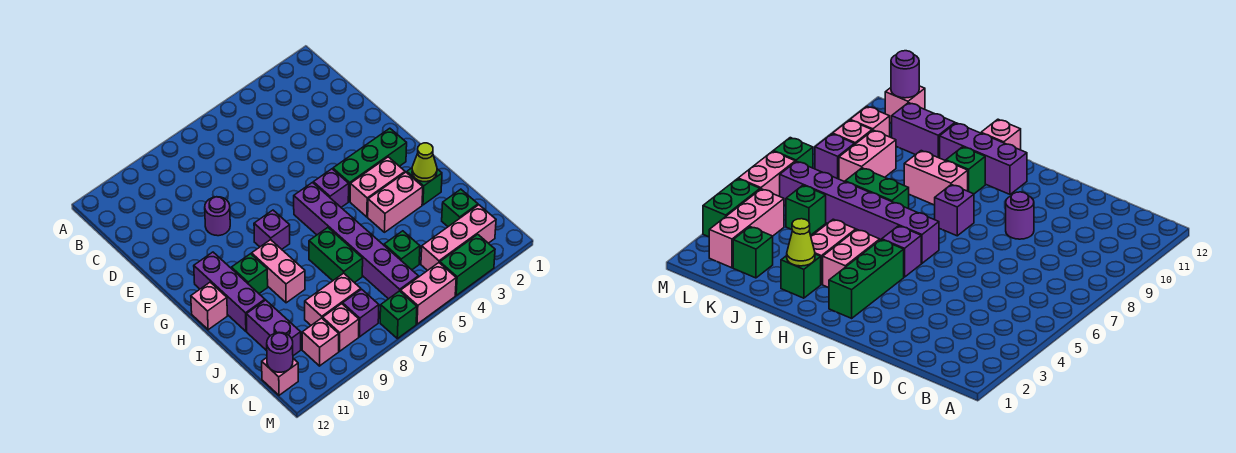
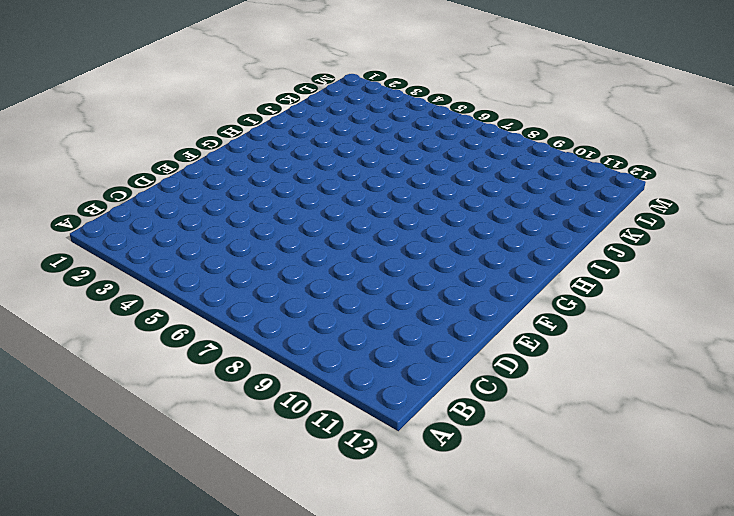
none -> purple 1x1 round brick [205,197,230,236]
none -> green 1x3 brick [333,128,407,201]
none -> purple 1x1 brick [313,169,349,207]

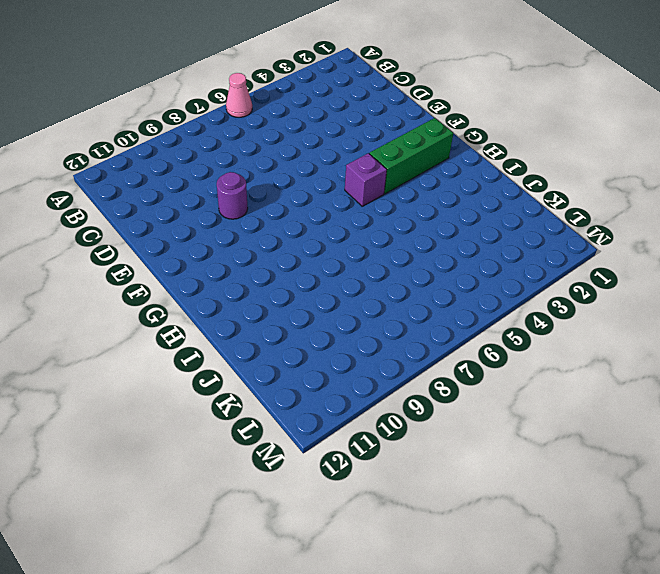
pink 1x1 cone [226,73,252,117] -> none
none -> purple 1x6 brick [294,183,418,299]
none -> purple 1x1 brick [254,210,290,249]
none -> purple 1x3 brick [194,252,265,331]

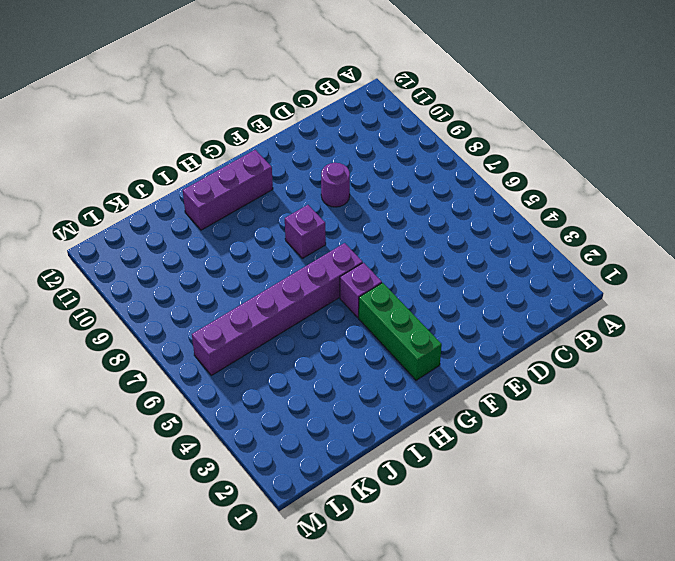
none -> pink 1x2 brick [350,157,405,217]
none -> pink 1x2 brick [252,240,305,303]
none -> green 1x1 brick [231,254,268,293]

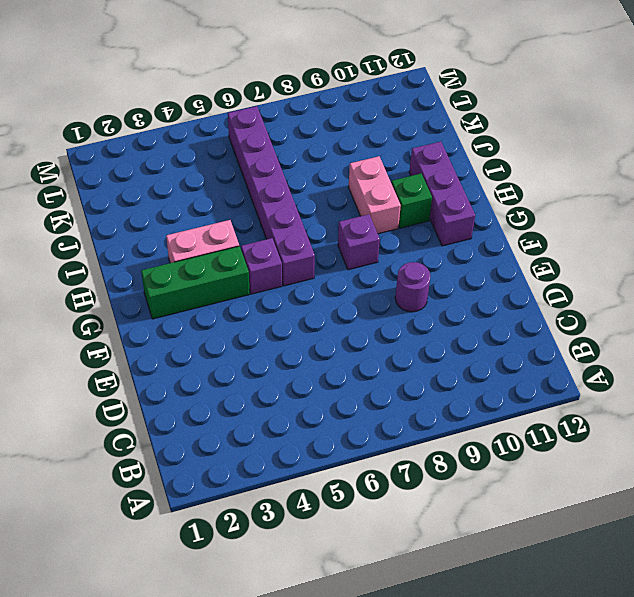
none -> pink 1x1 brick [191,282,227,330]
none -> green 1x1 brick [407,168,442,205]
none -> pink 1x2 brick [368,172,423,232]

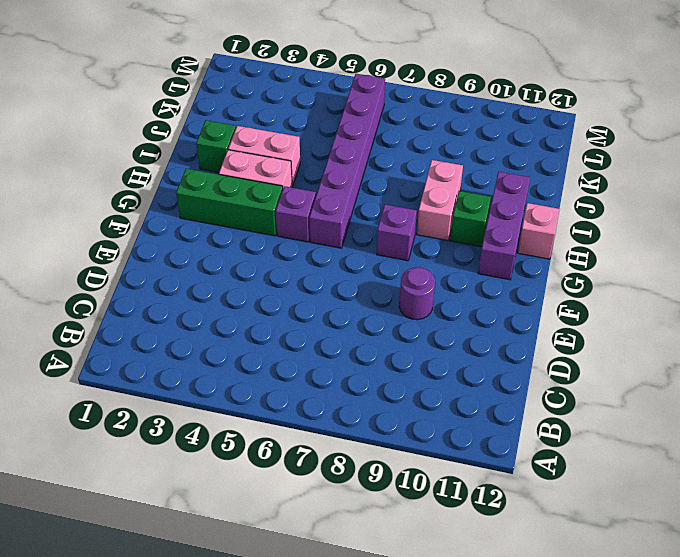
none -> green 1x2 brick [309,228,363,283]
none -> purple 1x2 brick [246,300,301,356]
none -> green 1x1 brick [442,189,478,227]

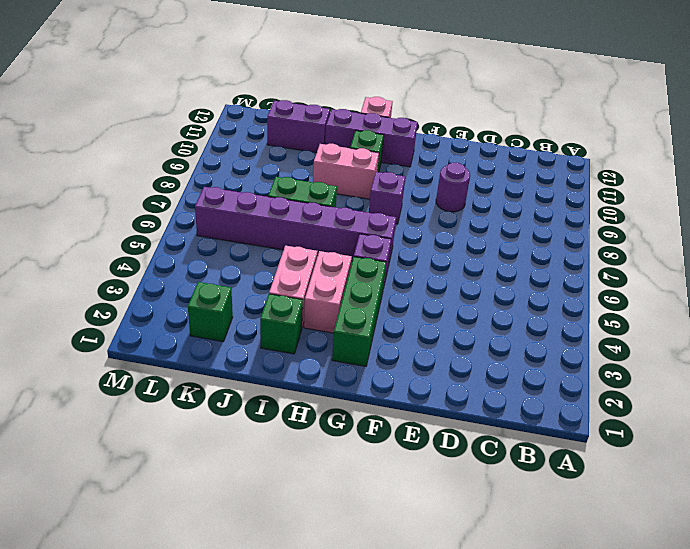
none -> green 1x1 brick [384,231,420,270]
none -> pink 1x2 brick [305,273,361,325]
none -> pink 1x3 brick [421,205,496,271]

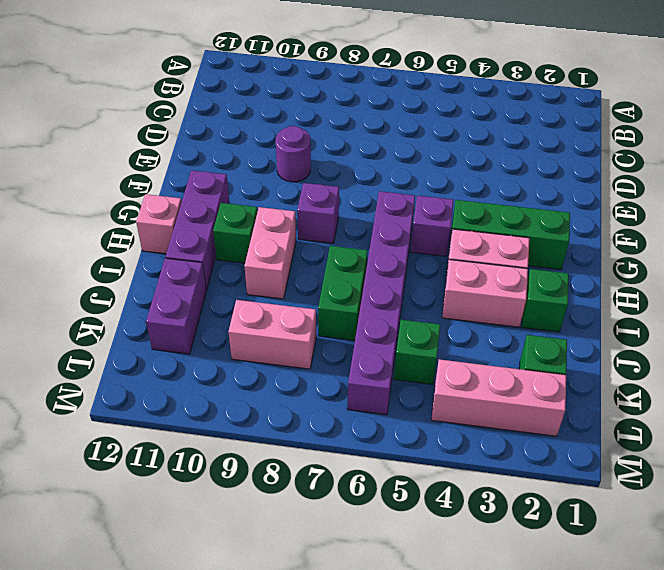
none -> purple 1x1 brick [343,289,379,337]
none -> pink 1x1 brick [323,304,359,351]
none -> pink 1x1 brick [302,318,339,366]

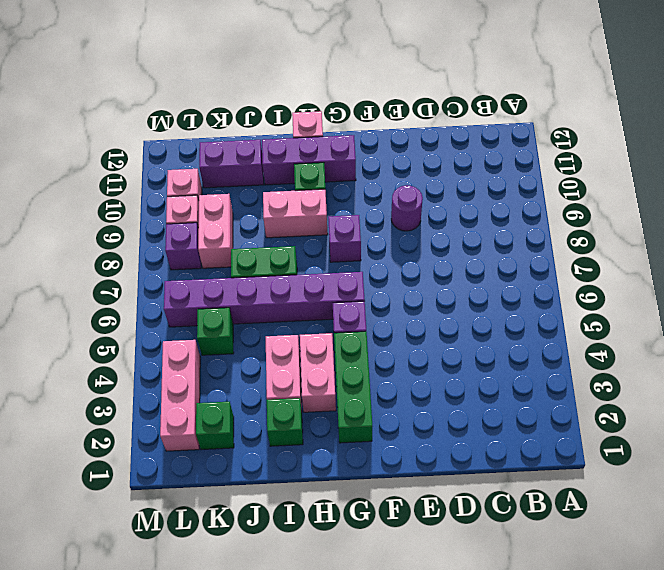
none -> pink 1x1 brick [262,358,298,395]
none -> green 1x2 brick [440,234,495,295]
none -> pink 1x2 brick [400,263,456,324]

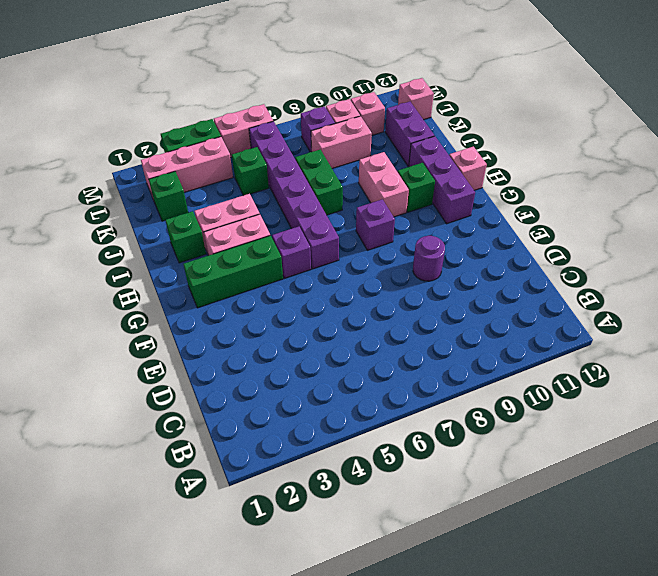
none -> green 1x1 brick [380,291,417,339]
none -> lime 1x1 cone [412,143,437,182]
none -> purple 1x1 round brick [267,332,293,372]

